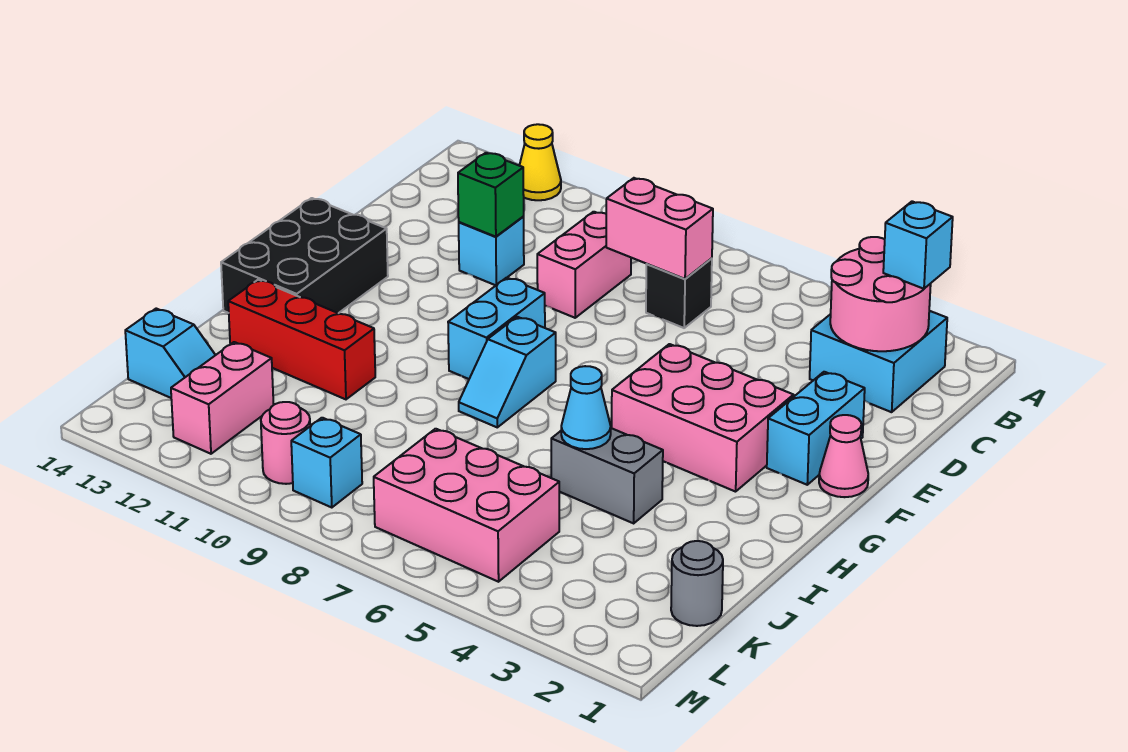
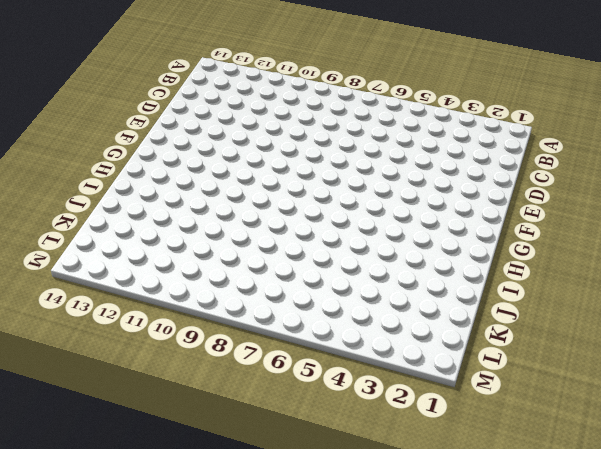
none -> yellow 1x1 cone [519,124,561,200]
none -> cyan 2x2 brick [810,311,947,412]
none -> black 1x1 brick [646,258,712,328]

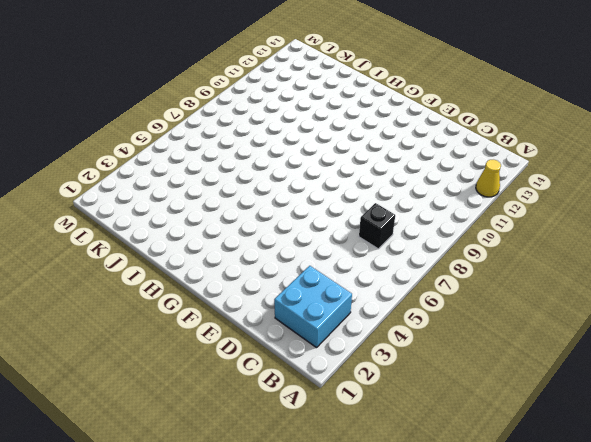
none -> pink 1x2 brick [537,212,631,318]
none -> cyan 1x1 brick [459,217,524,285]
none -> cyan 1x2 brick [767,372,865,485]

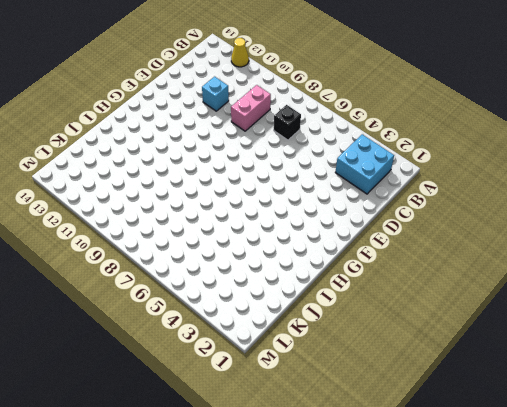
none -> cyan 1x2 brick [767,372,865,485]
none -> pink 1x1 cone [819,415,868,497]
none -> pink 2x3 brick [612,344,794,492]

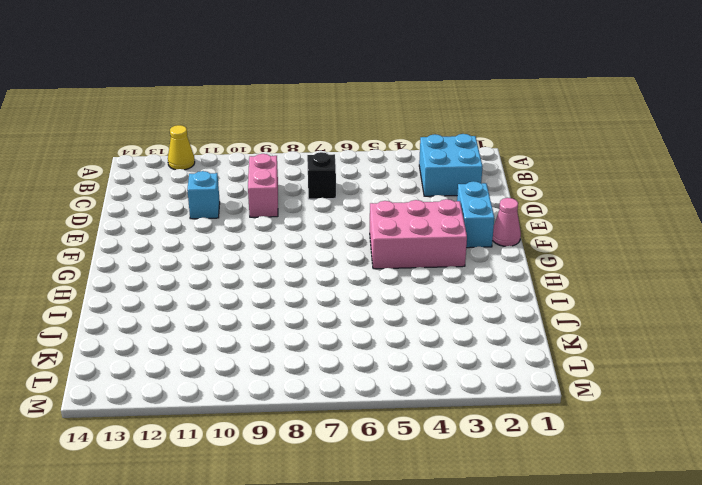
none -> cyan 1x2 brick [448,278,545,379]
none -> black 2x3 brick [221,198,388,313]
none -> cyan 1x2 slope [459,317,556,427]

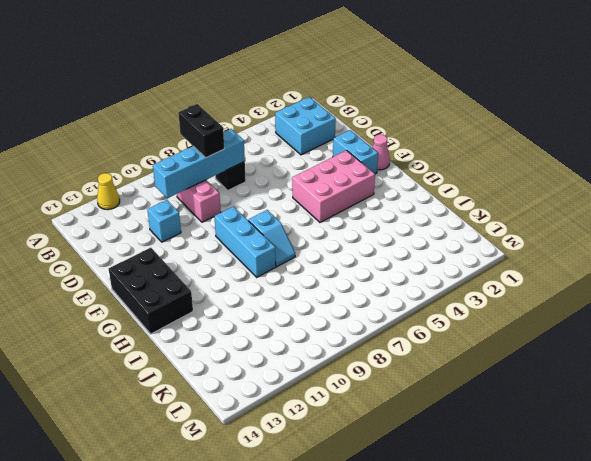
black 1x2 brick [178,104,224,158] -> none
cyan 1x4 brick [153,129,245,198] -> pink 1x2 brick [606,178,713,279]
cyan 1x3 brick [214,207,276,277] -> cyan 1x2 brick [448,278,545,379]
none -> grey 1x2 brick [551,428,663,523]
none -> red 1x3 brick [228,280,375,399]
none -> grey 1x1 round brick [671,541,723,626]

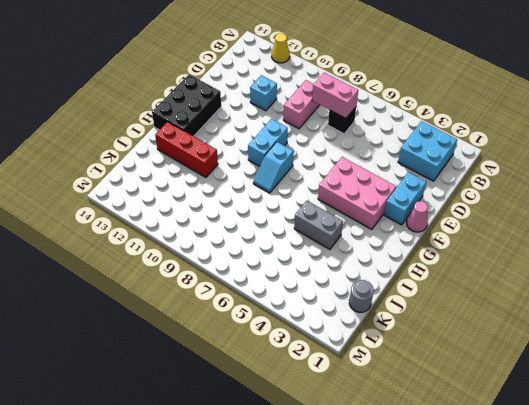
none -> pink 2x3 brick [374,429,559,582]
none -> pink 1x2 brick [171,342,274,454]
none -> cyan 1x2 slope [125,309,215,398]

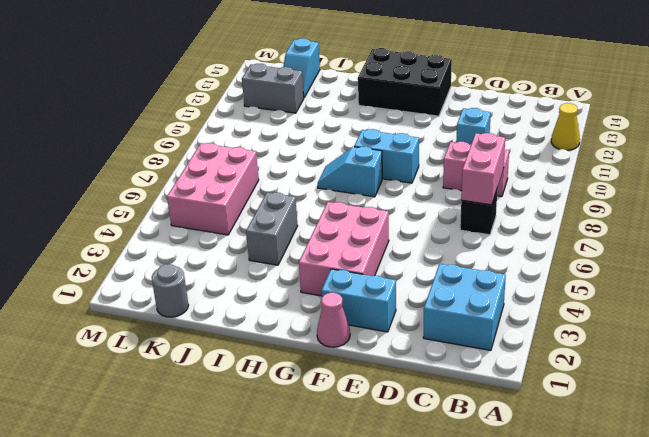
grey 1x2 brick [242,64,304,113] -> pink 1x2 brick [171,342,274,454]
none -> red 1x3 brick [228,280,375,399]
none -> cyan 1x1 brick [291,418,362,508]
none -> pink 1x1 round brick [261,402,310,484]

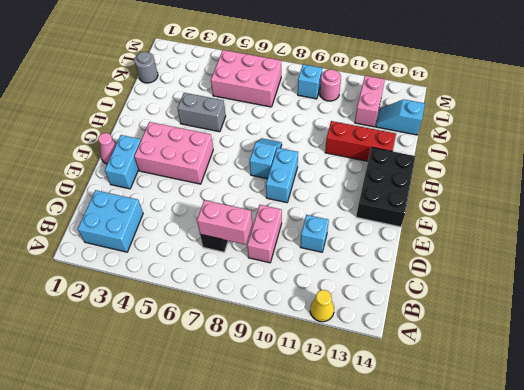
none -> pink 2x2 round brick [830,237,931,351]
none -> green 1x1 brick [458,153,524,237]
none -> cyan 1x1 cone [561,366,611,449]

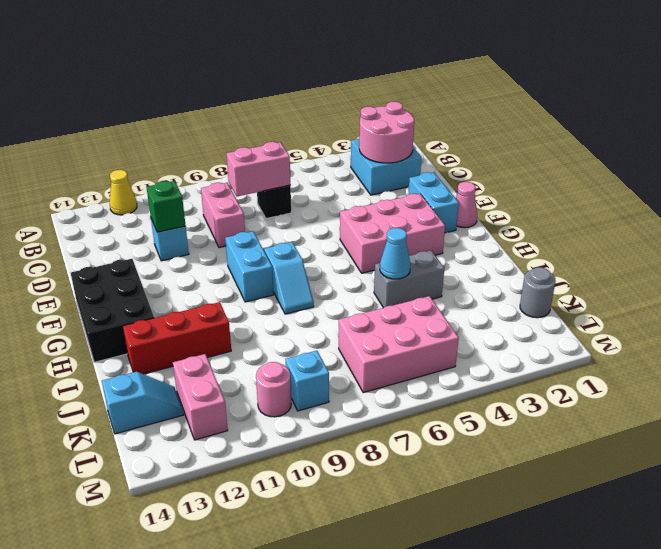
none -> cyan 1x1 brick [883,201,953,289]

